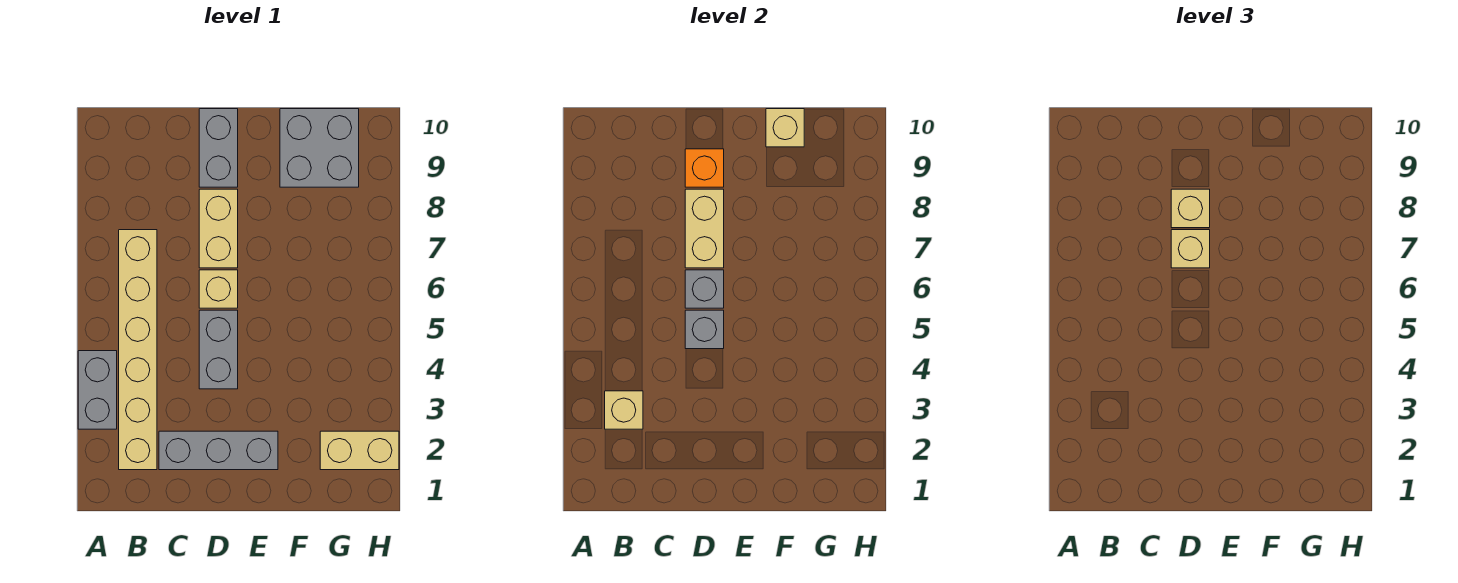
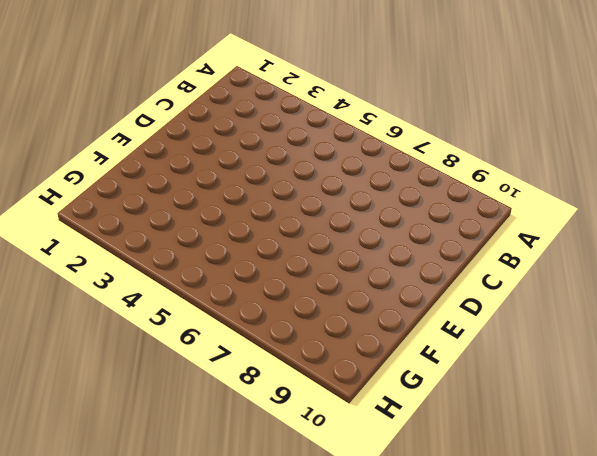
none -> grey 1x2 brick [78,351,117,429]
none -> tan 1x6 brick [119,230,157,470]
none -> grey 1x3 brick [159,431,278,470]

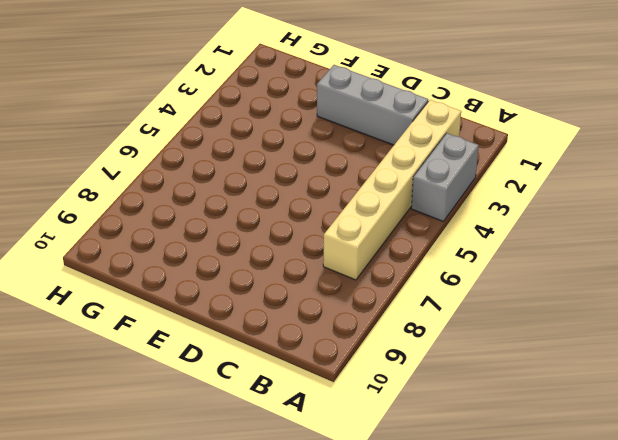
none -> grey 1x2 brick [199,310,238,389]
none -> tan 1x1 brick [199,270,238,308]
none -> tan 1x2 brick [199,189,238,268]

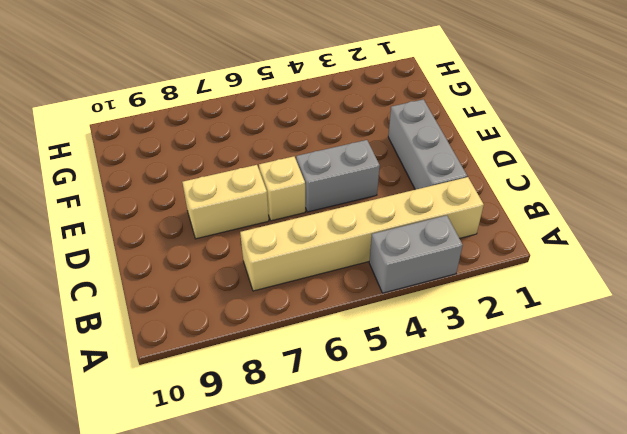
none -> grey 1x2 brick [199,109,238,187]
none -> grey 2x2 brick [280,109,359,187]
none -> tan 1x2 brick [320,431,399,470]

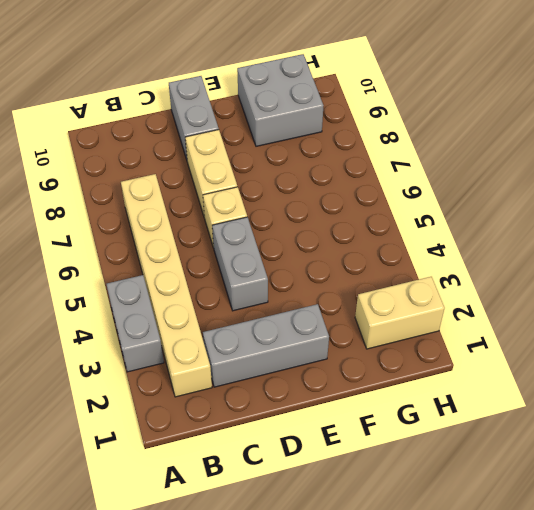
none -> tan 1x1 brick [605,391,643,429]
none -> grey 1x1 brick [685,310,724,349]
none -> grey 1x1 brick [685,270,724,308]

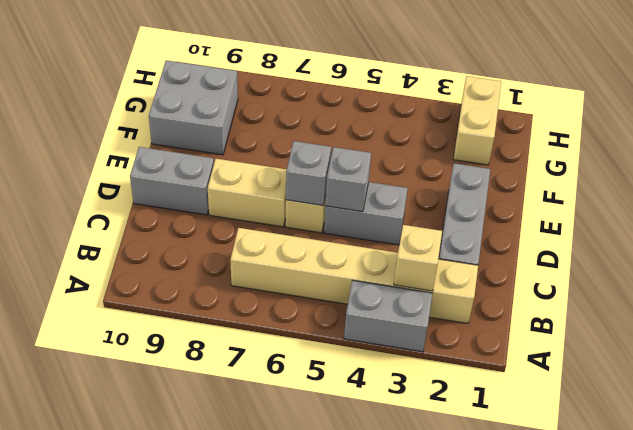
none -> tan 1x2 brick [685,189,724,268]
none -> orange 1x1 brick [685,149,724,187]
none -> tan 1x1 brick [766,109,804,147]

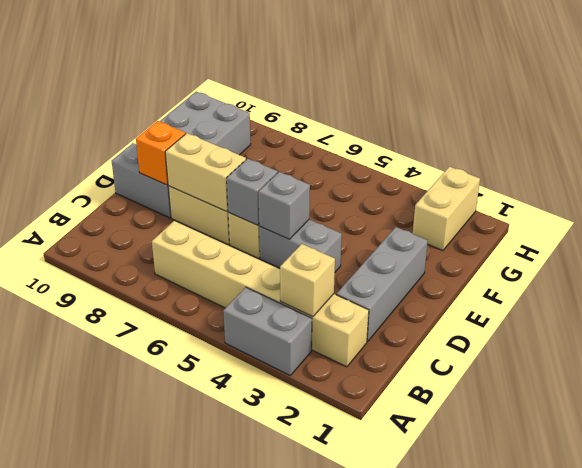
none -> tan 1x1 brick [766,109,804,147]
none -> tan 1x1 brick [1171,230,1210,268]
none -> tan 1x1 brick [1171,189,1210,228]

